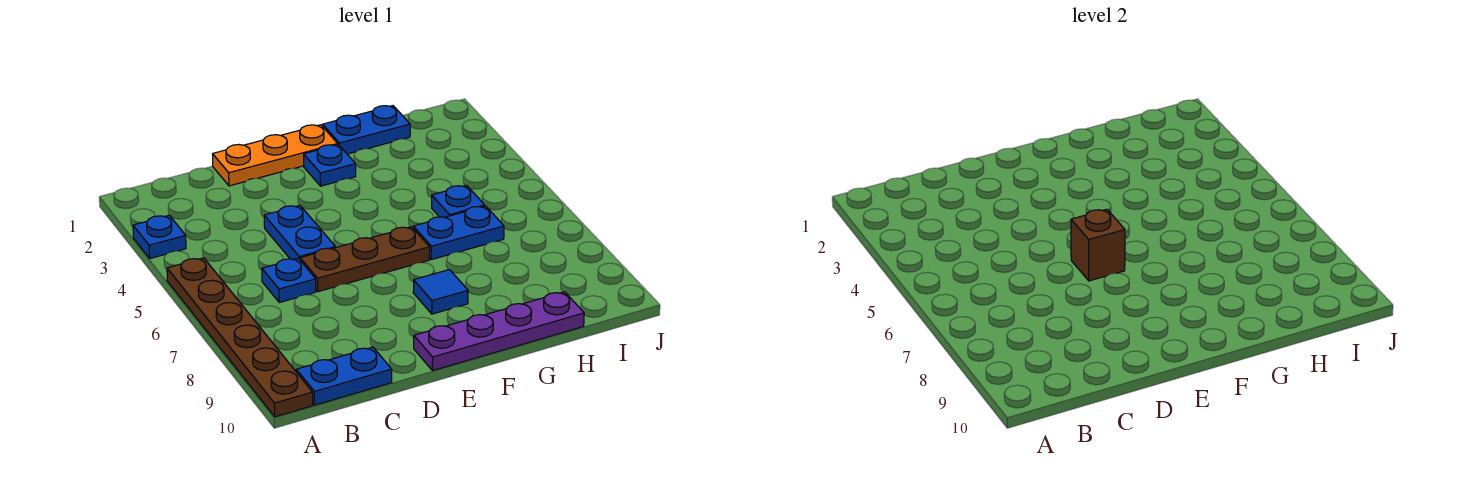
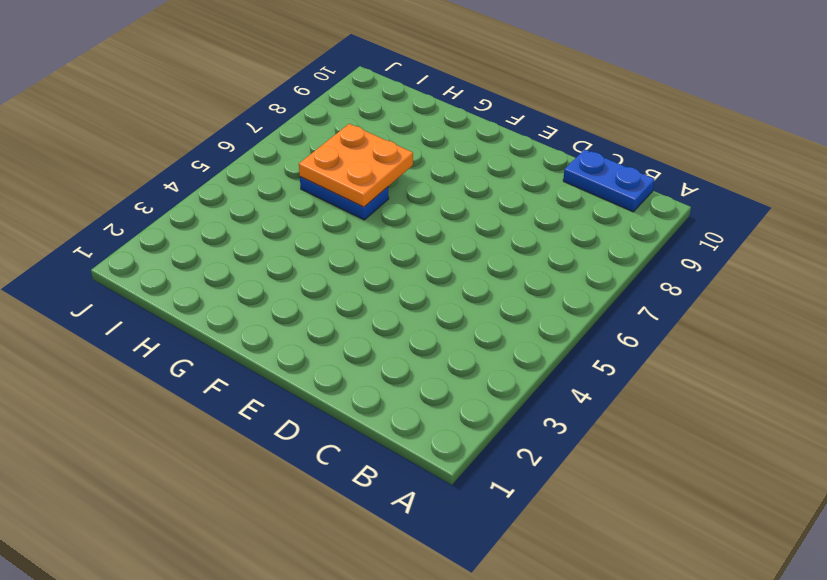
orange 2x2 plate [299,124,413,207] -> none
none -> blue 1x1 plate [133,215,186,258]
none -> brown 1x6 plate [167,258,313,417]
none -> blue 1x1 plate [262,258,316,302]

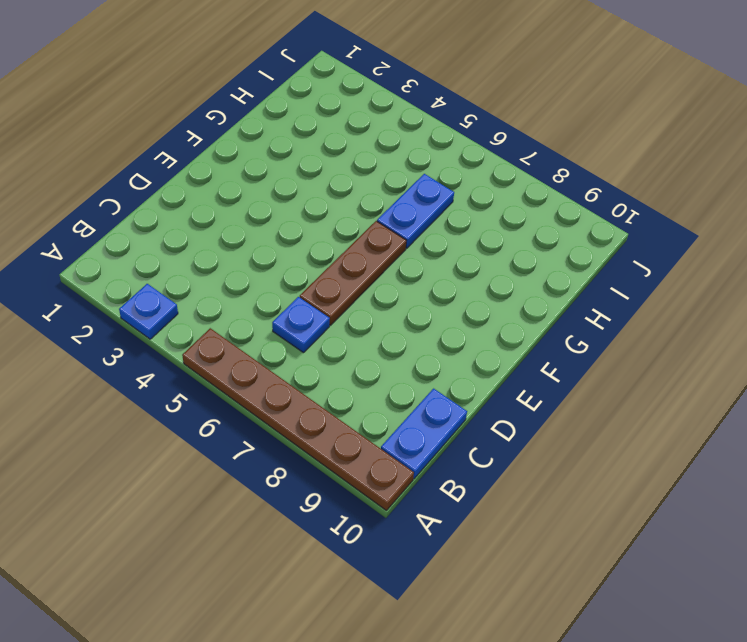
none -> orange 1x3 plate [213,125,338,186]
none -> blue 1x2 plate [264,205,335,260]
none -> purple 1x4 plate [414,292,584,371]

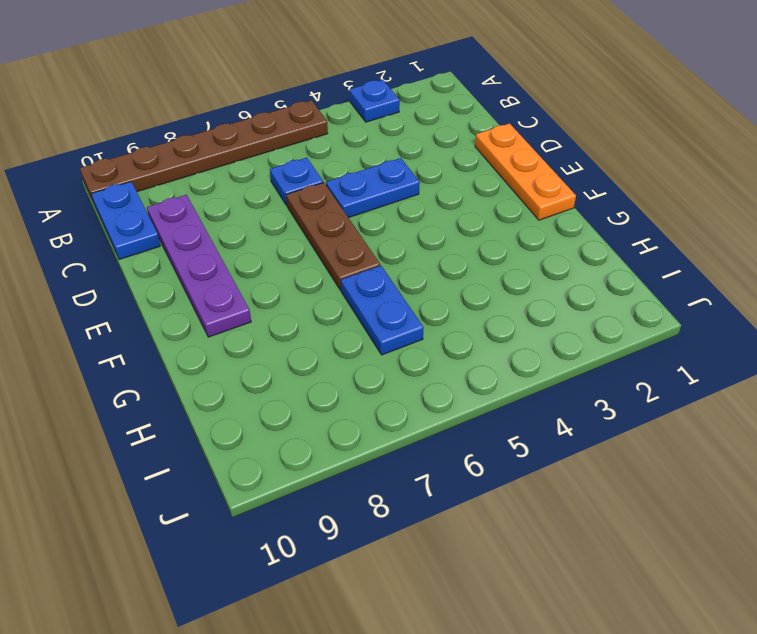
purple 1x4 plate [147,195,251,337] -> purple 1x4 plate moved to [414,292,584,371]
none -> blue 1x1 plate [304,145,356,186]
none -> blue 1x1 tile [413,270,468,314]
none -> blue 1x2 plate [323,106,410,154]

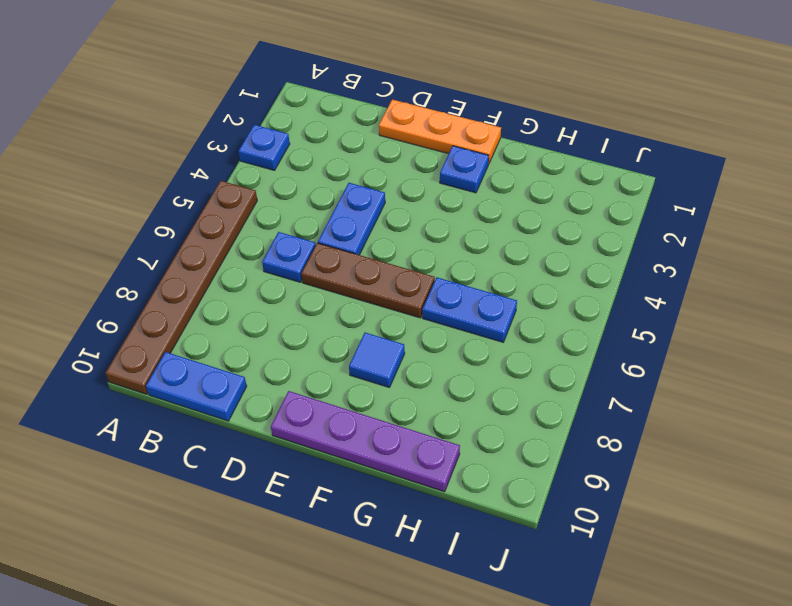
none -> blue 1x2 plate [323,106,410,154]
none -> blue 1x1 plate [432,185,485,217]
none -> brown 1x1 brick [1071,209,1125,281]

